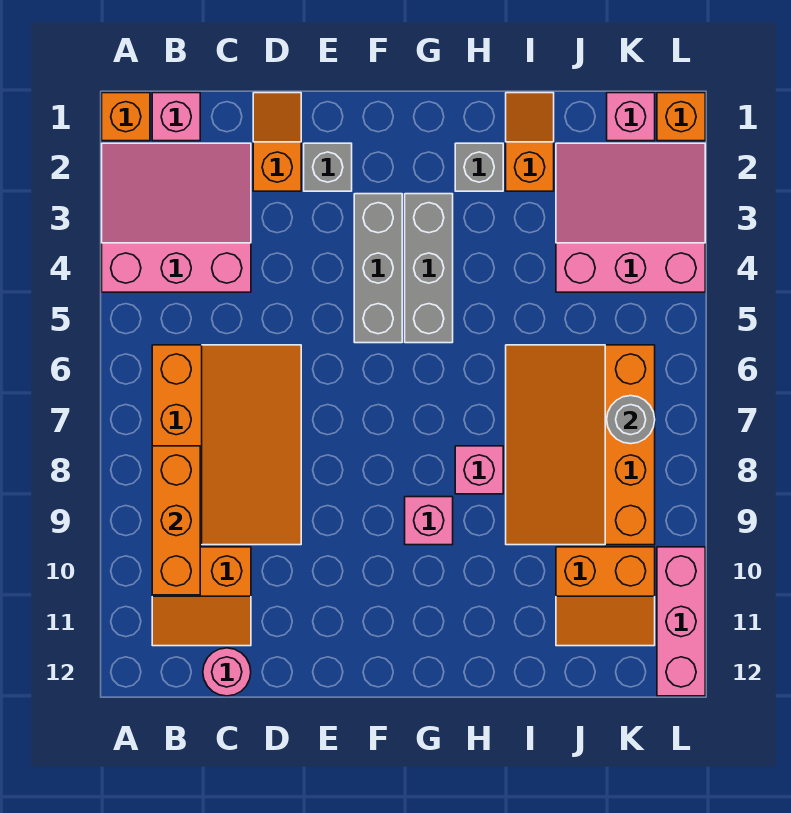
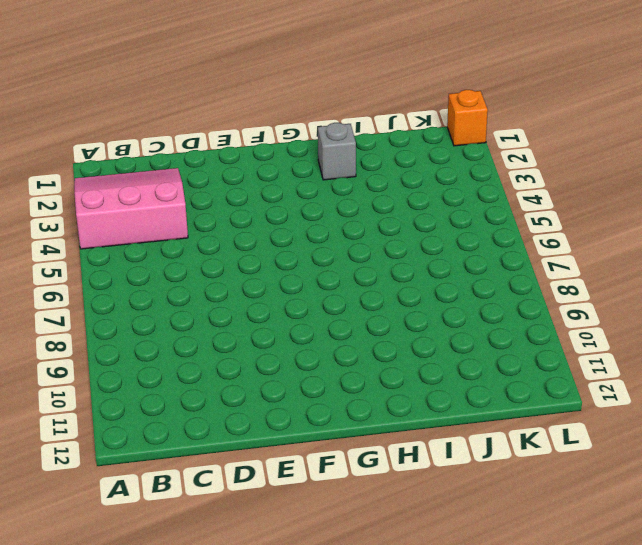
none -> orange 1x1 brick [102,93,150,141]
none -> pink 1x1 brick [152,93,200,141]
none -> orange 3x4 slope [152,345,301,545]

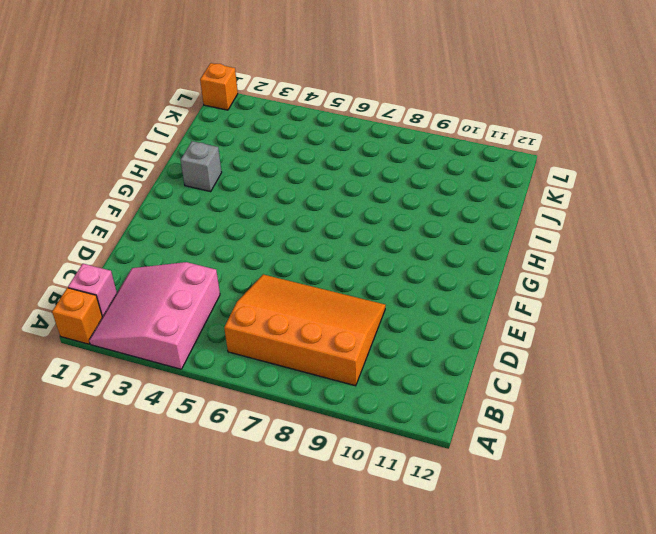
none -> orange 2x2 slope [152,547,251,646]
none -> pink 1x1 round brick [203,648,251,696]
none -> orange 1x2 slope [253,93,301,191]

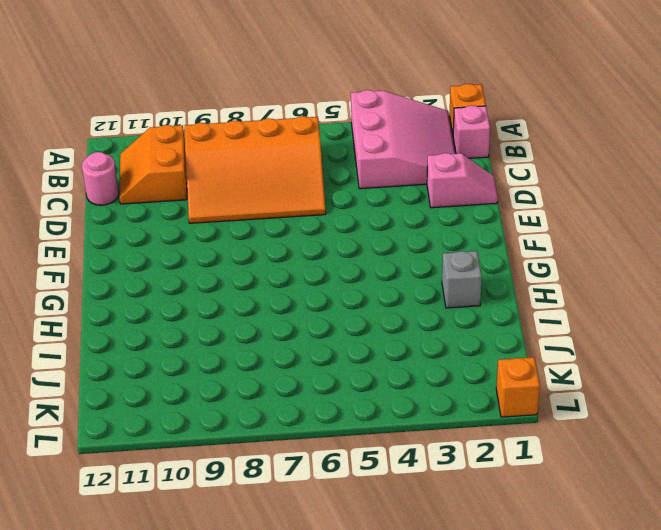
pink 1x2 slope [427,153,498,208] -> orange 1x2 slope [253,93,301,191]
none -> grey 1x1 brick [304,143,352,191]
none -> grey 1x3 brick [354,194,402,343]
none -> grey 1x3 brick [405,194,453,343]

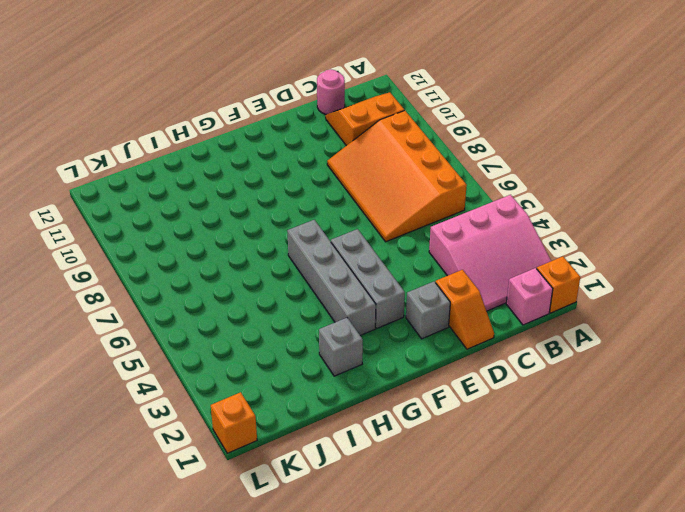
grey 1x4 brick [287,220,376,336] -> grey 1x3 brick [405,194,453,343]
none -> pink 1x1 brick [405,497,453,545]
none -> pink 1x1 brick [455,446,503,494]
none -> orange 1x2 slope [506,93,554,191]

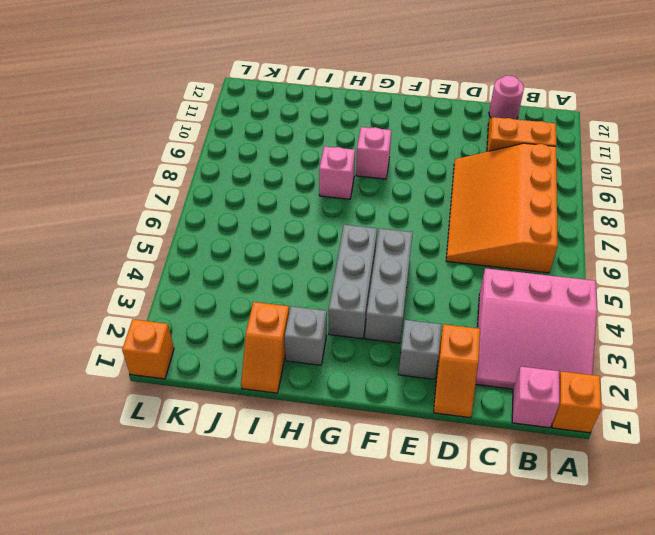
none -> orange 3x4 slope [506,345,655,545]
none -> pink 3x3 slope [556,143,705,292]
none -> orange 2x2 slope [556,547,655,646]

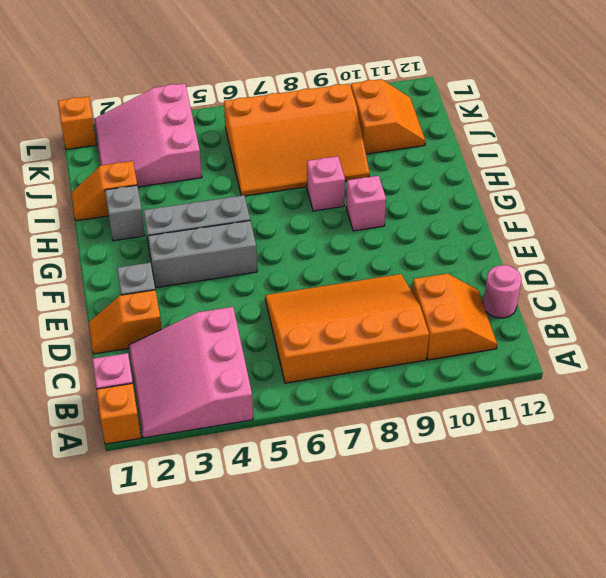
none -> pink 1x1 brick [607,93,655,141]
none -> pink 1x3 brick [657,547,705,696]
none -> orange 1x3 brick [152,446,200,595]

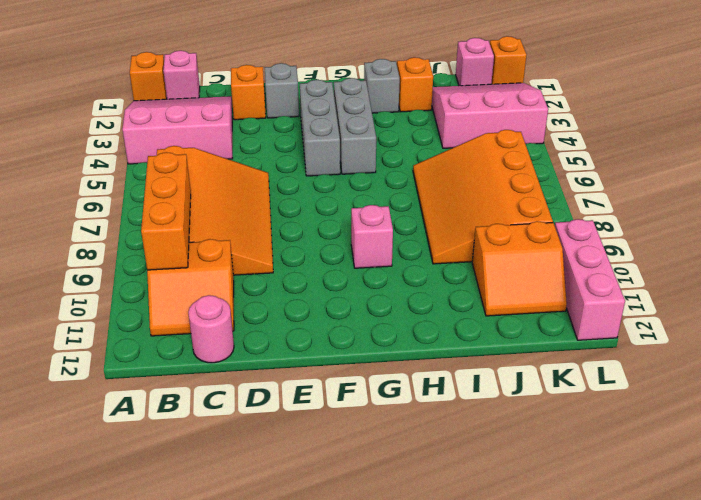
none -> pink 1x1 brick [455,446,503,494]
none -> grey 1x1 round brick [607,396,655,444]

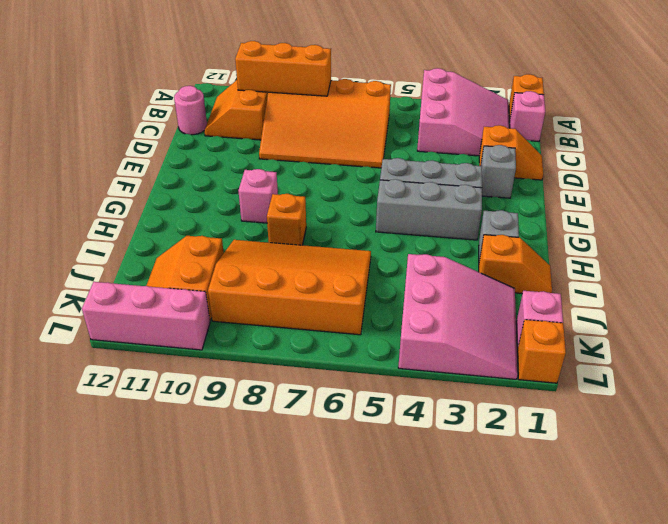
orange 1x1 brick [267,194,306,245] -> pink 1x1 brick [455,446,503,494]
none -> grey 1x1 round brick [607,396,655,444]

